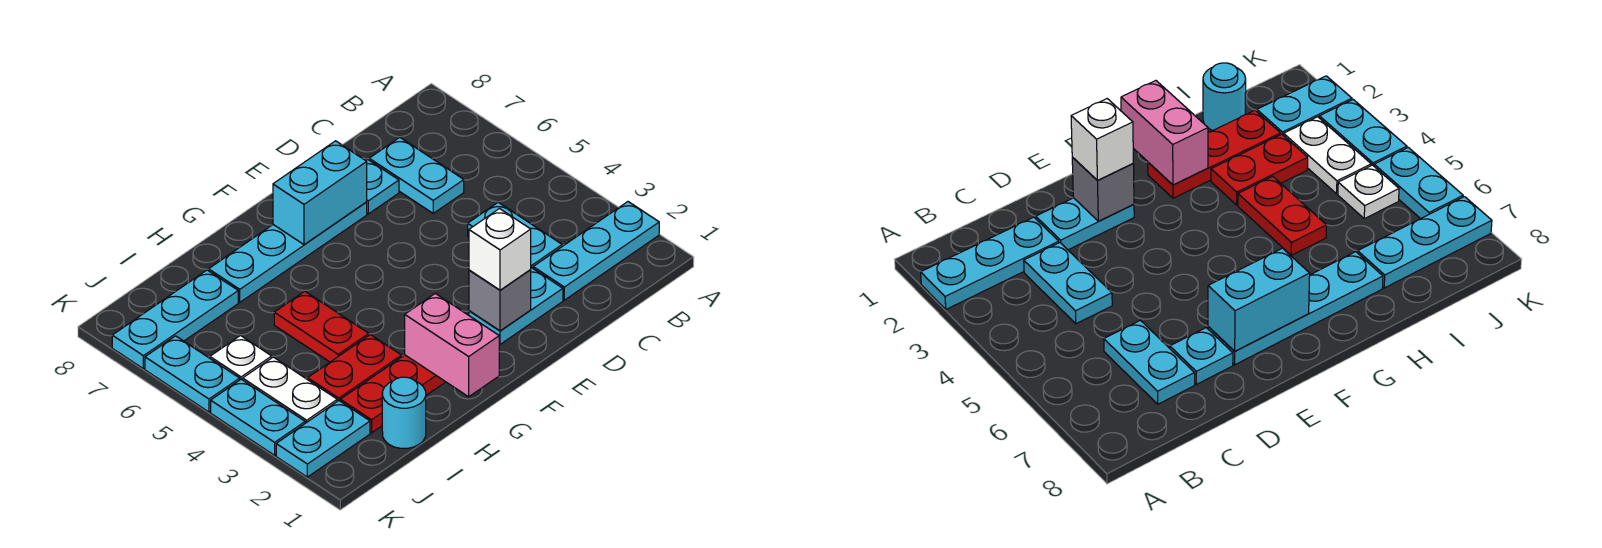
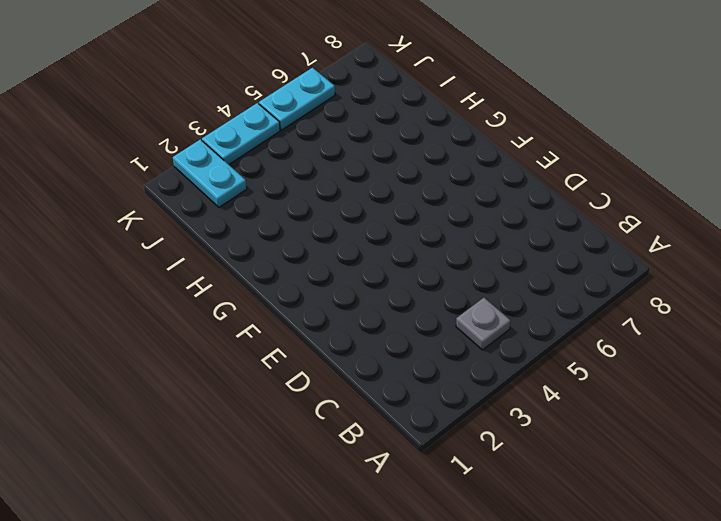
grey 1x1 plate [456,298,511,350] -> none
none -> cyan 1x3 plate [533,202,659,300]
none -> cyan 1x2 plate [468,202,562,268]
none -> cyan 1x2 plate [369,137,464,213]

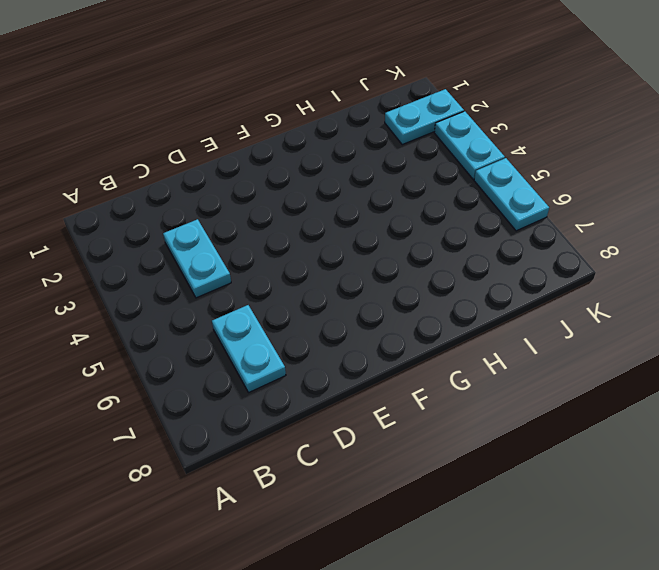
none -> cyan 1x3 plate [533,202,659,300]
none -> cyan 1x2 plate [469,268,563,344]
none -> cyan 1x1 plate [366,159,399,214]

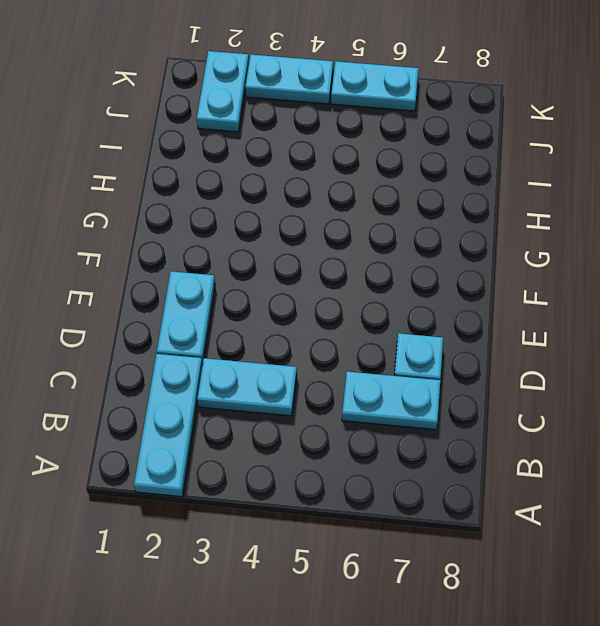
none -> cyan 1x4 plate [209,202,367,302]
none -> red 1x3 plate [340,355,445,433]
none -> red 1x2 plate [308,335,402,401]

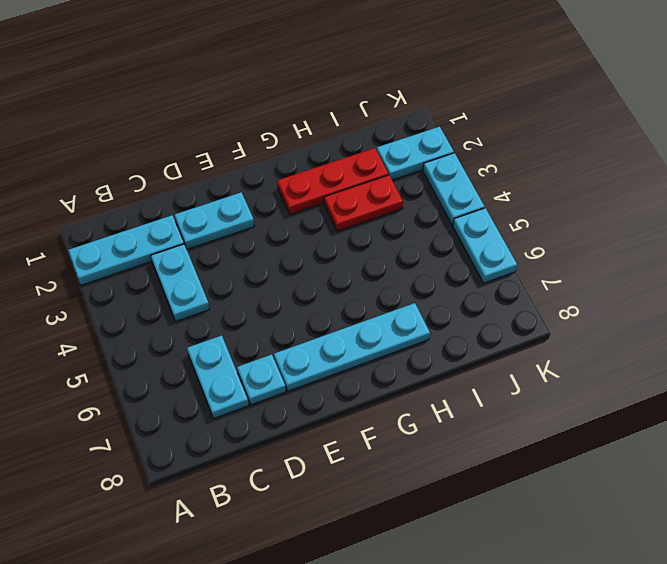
none -> red 1x2 plate [274,291,369,362]
none -> cyan 1x1 round brick [382,377,426,448]
none -> cyan 1x3 plate [112,270,238,369]

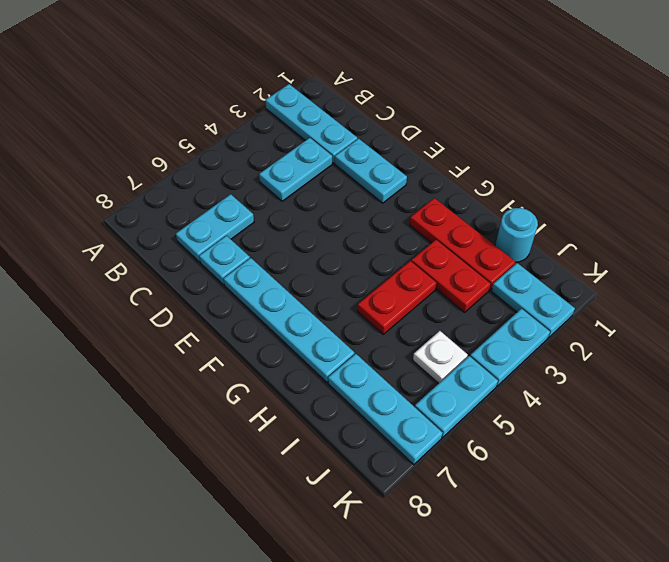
none -> white 1x2 plate [243,357,337,423]
none -> grey 1x1 brick [469,270,531,331]
none -> cyan 1x2 brick [273,141,367,245]

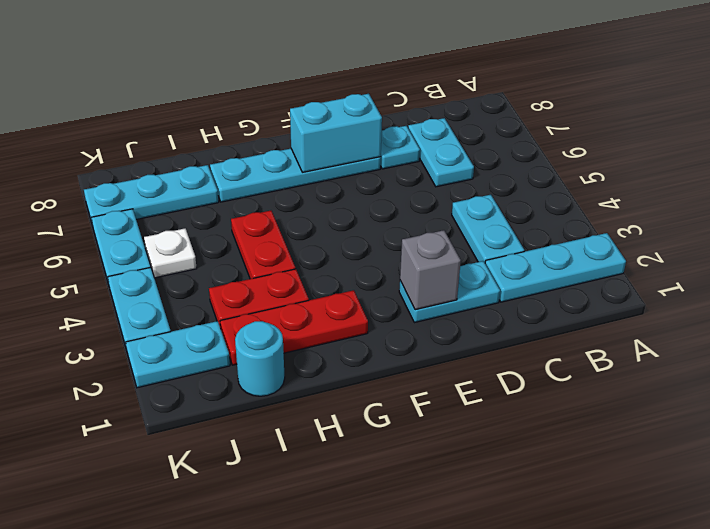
none -> white 1x2 plate [243,357,337,423]
none -> pink 1x2 brick [405,293,499,397]
none -> white 1x1 brick [469,209,531,290]

